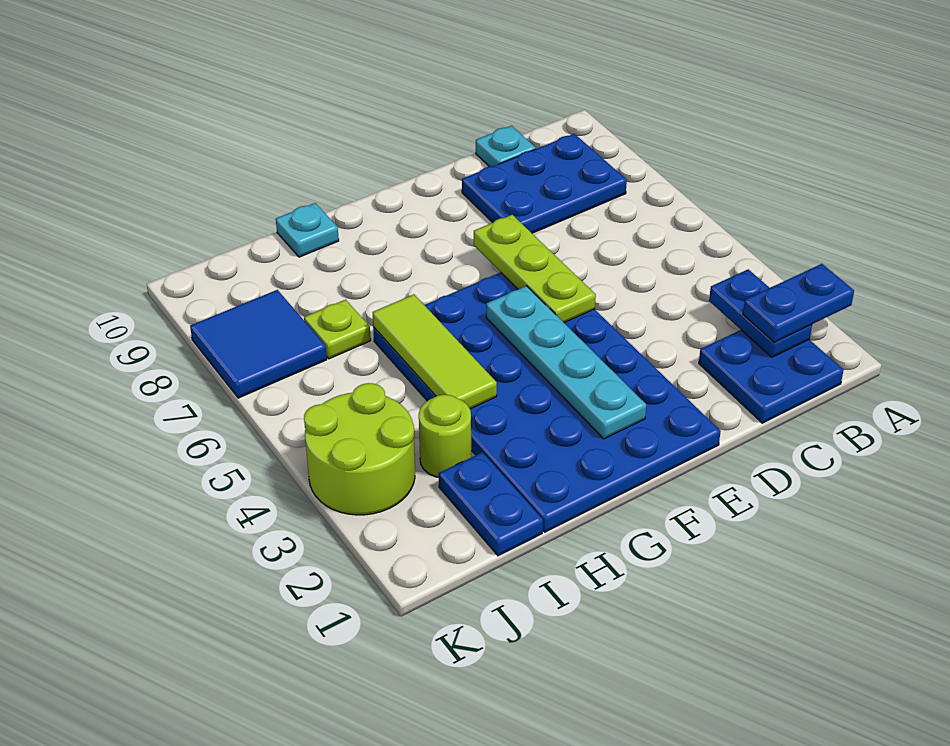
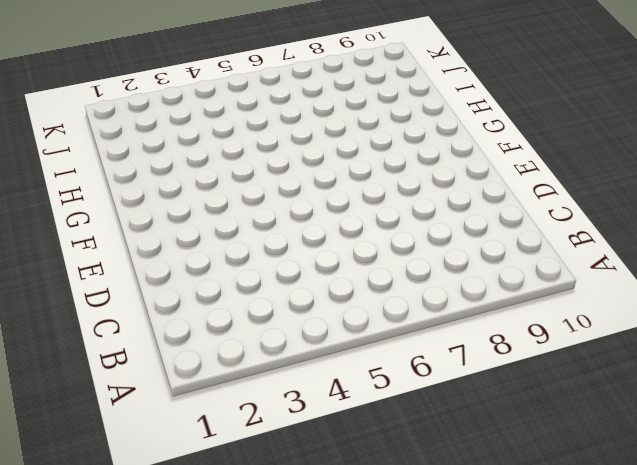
none -> blue 2x2 plate [699,330,844,423]
none -> blue 2x3 plate [462,134,627,233]
none -> cyan 1x1 plate [476,126,536,167]

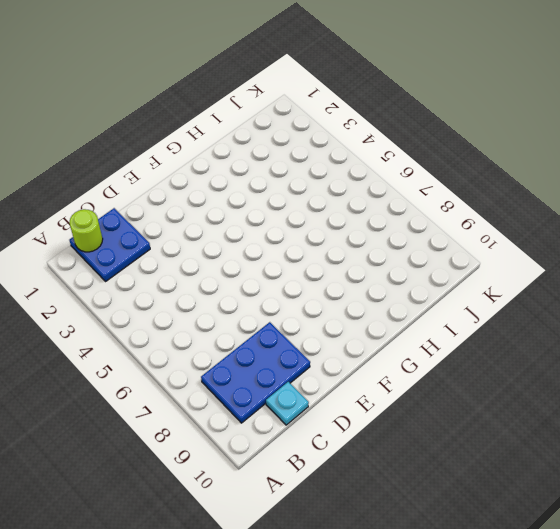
lime 1x1 round brick [69,209,103,252] -> lime 1x1 round brick moved to [419,395,471,477]
none -> blue 4x6 plate [373,272,721,532]
none -> cyan 1x1 plate [276,203,339,257]
none -> blue 1x2 plate [439,452,543,556]

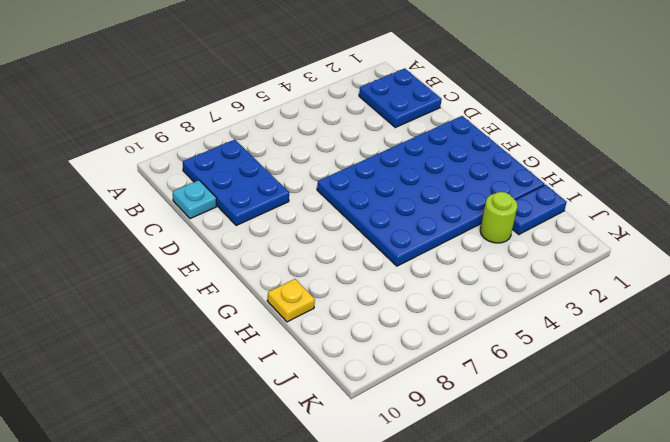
yellow 1x1 plate [267,279,315,322] -> cyan 1x1 plate [276,203,339,257]
none -> lime 1x1 plate [304,300,371,359]
none -> lime 2x2 round brick [304,383,415,515]
none -> blue 2x2 tile [190,290,327,398]

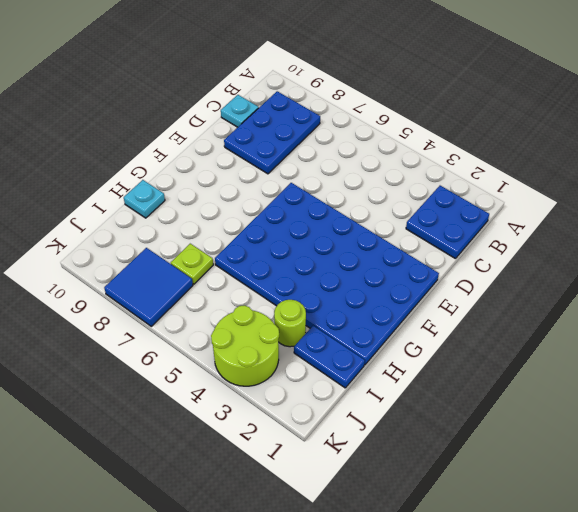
none -> blue 1x2 plate [709,269,812,357]
none -> lime 1x3 plate [474,215,596,323]
none -> cyan 1x4 plate [486,286,646,439]

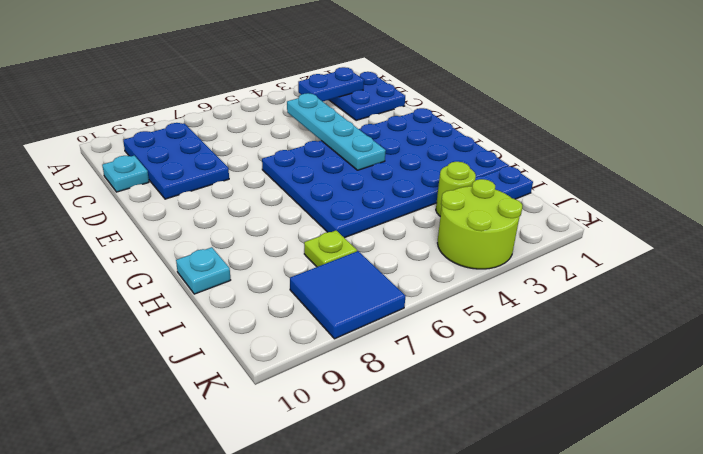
cyan 1x4 plate [287,93,386,170] -> cyan 1x4 plate turned to [486,286,646,439]
none -> lime 1x3 plate [474,215,596,323]
none -> lime 1x3 tile [373,294,497,409]
none -> blue 1x2 plate [743,264,854,342]

